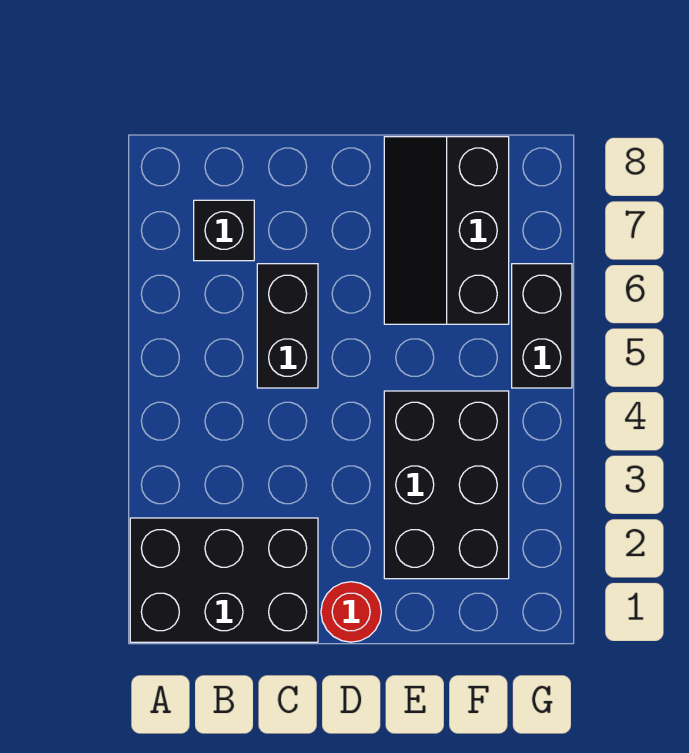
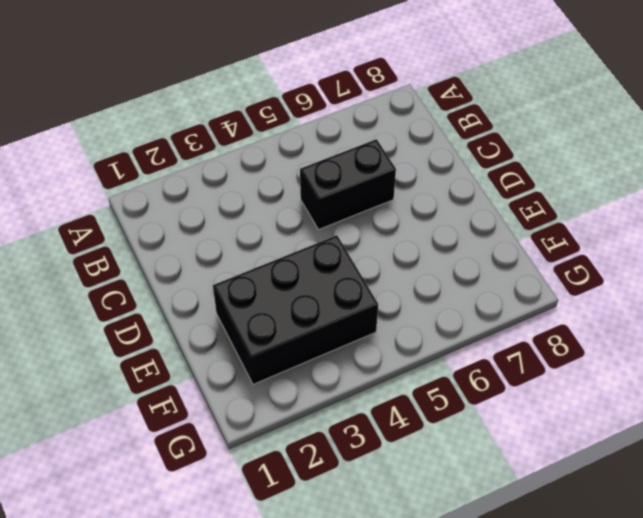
none -> black 2x3 brick [130,518,318,642]
none -> black 1x1 brick [194,200,254,261]

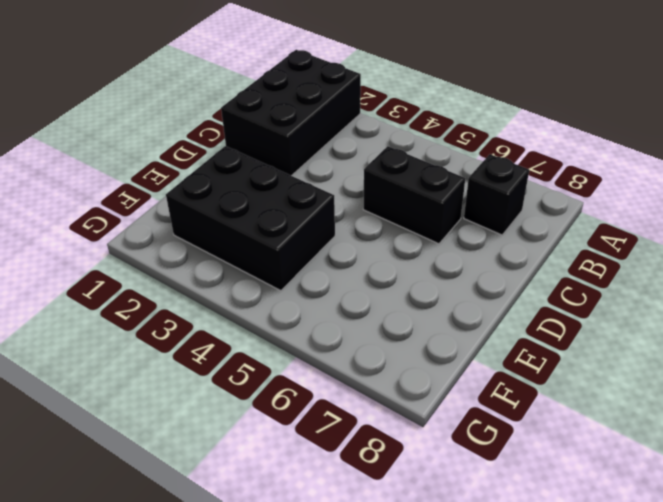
none -> red 1x1 round brick [321,582,381,642]
none -> black 2x3 slope [384,137,509,324]

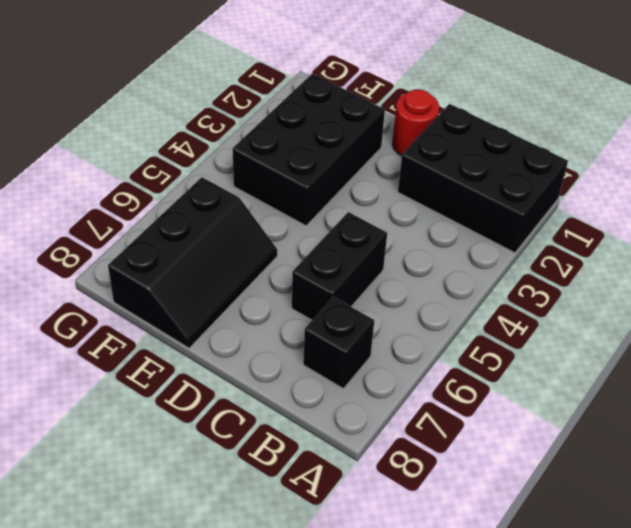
none -> black 1x2 brick [512,264,572,388]

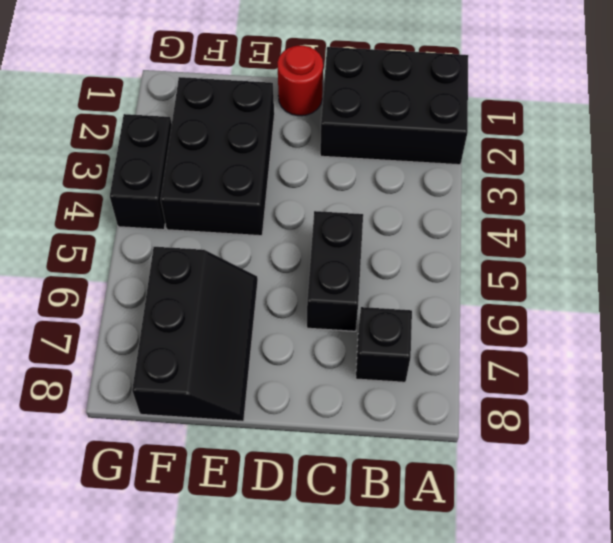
black 1x2 brick [110,114,172,230] -> black 1x2 brick moved to [512,264,572,388]

